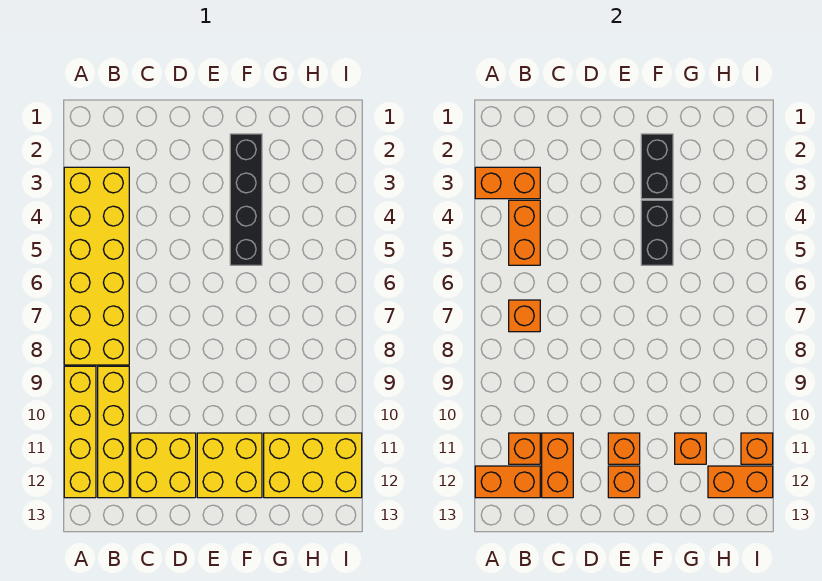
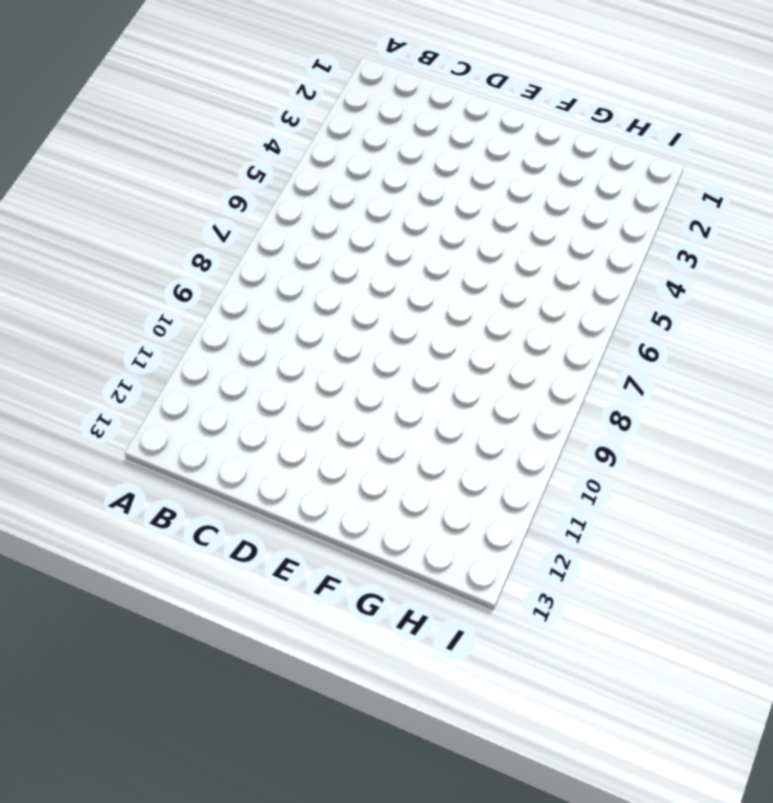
none -> yellow 2x6 brick [64,167,129,365]
none -> yellow 1x4 brick [64,366,96,498]
none -> yellow 1x4 brick [98,366,129,498]

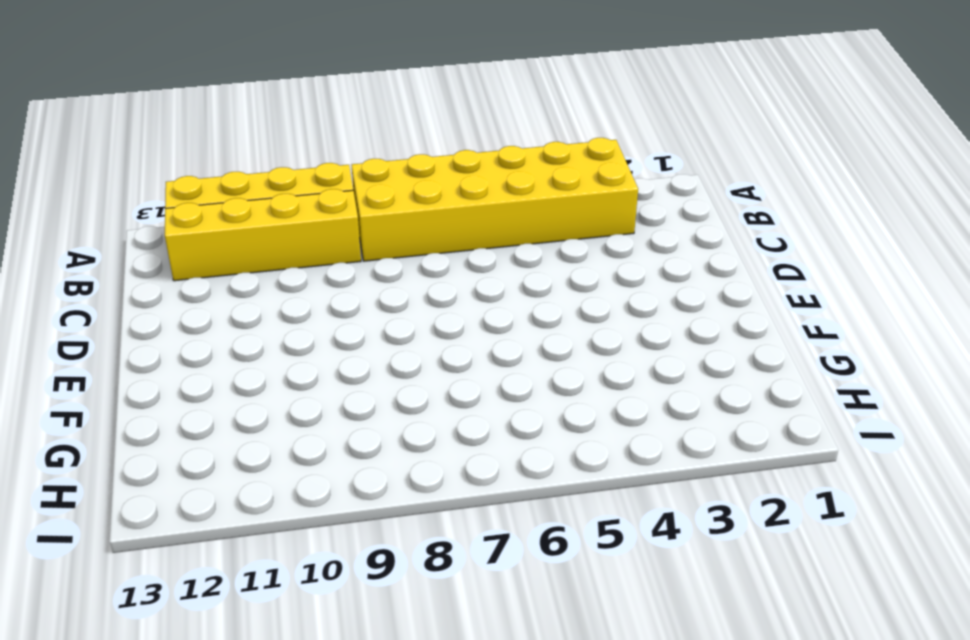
none -> yellow 2x2 brick [131,433,196,498]
none -> yellow 2x2 brick [197,433,262,498]
none -> black 1x4 brick [230,134,262,265]

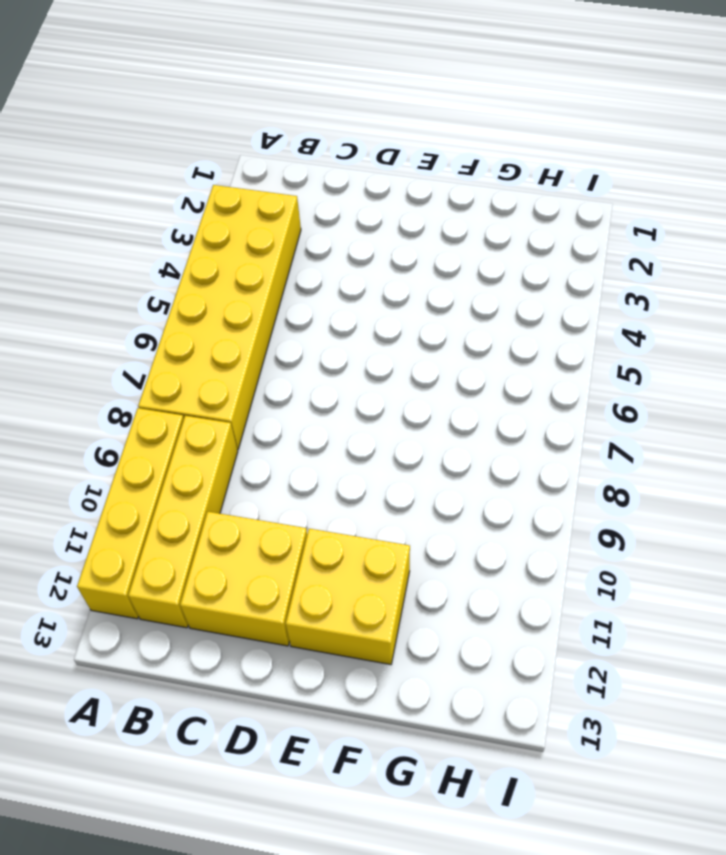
none -> black 1x4 brick [230,134,262,265]
none -> yellow 2x3 brick [264,433,362,498]
none -> orange 1x2 brick [475,167,540,199]

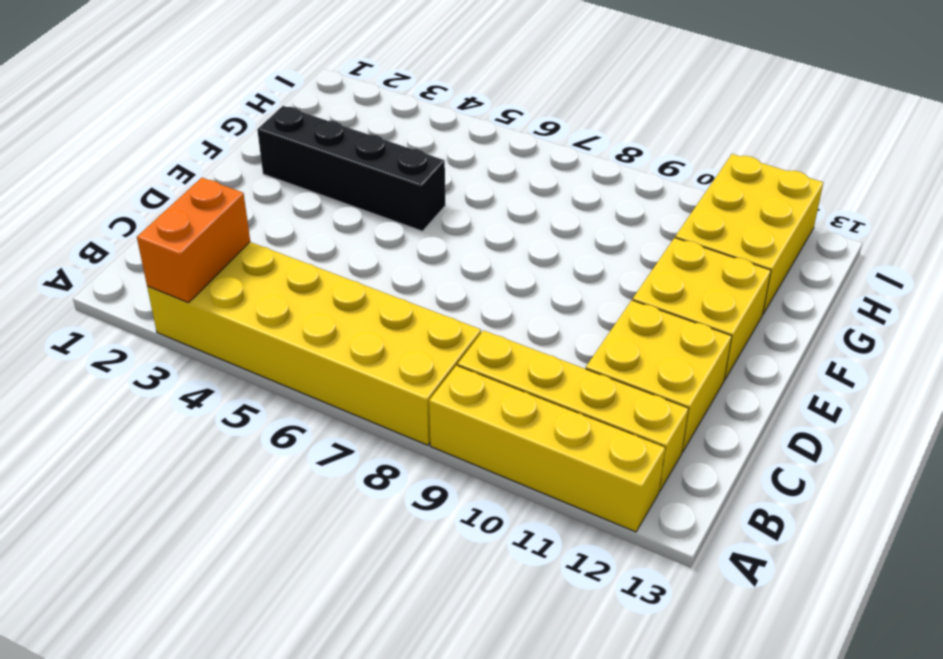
none -> orange 1x2 brick [475,466,540,498]
none -> orange 1x2 brick [509,200,540,265]
none -> orange 1x1 brick [509,300,540,332]

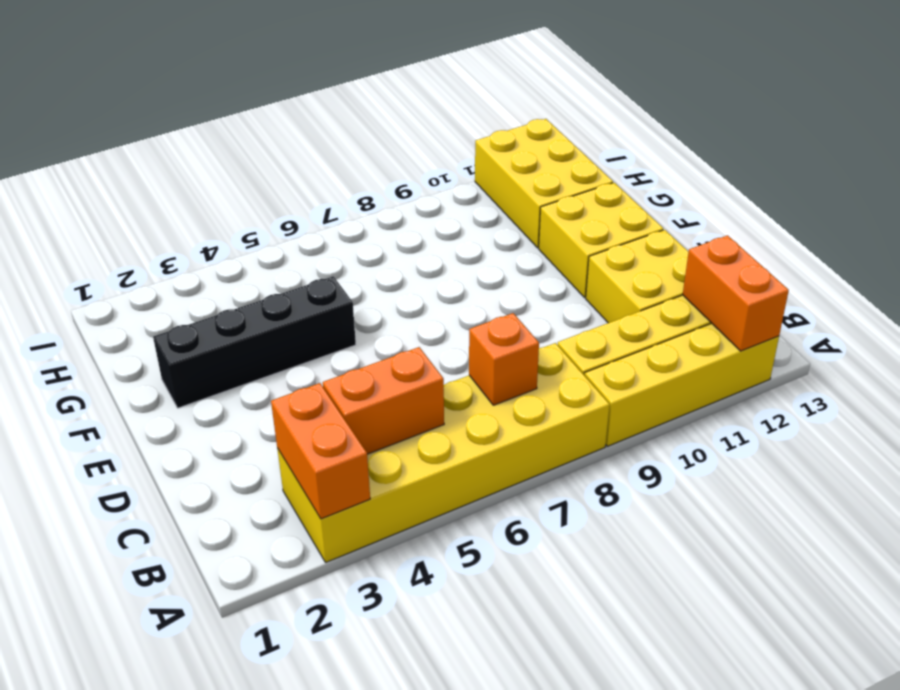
none -> orange 1x1 brick [509,433,540,464]
none -> orange 1x2 brick [542,433,573,498]
none -> orange 1x1 brick [608,433,640,464]

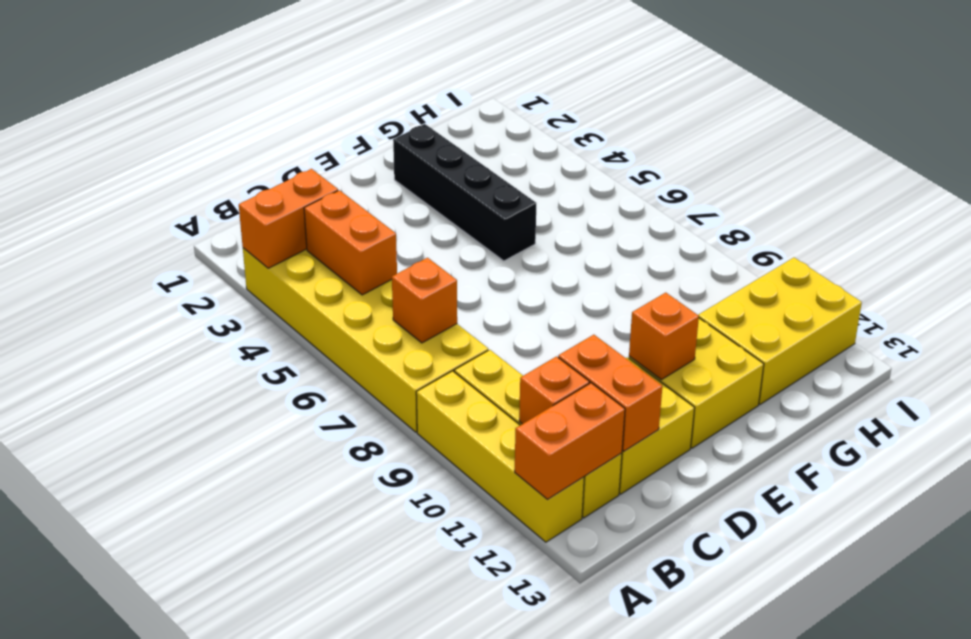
none -> orange 1x1 brick [608,466,640,498]
none -> black 1x2 brick [641,134,673,199]
none -> black 1x2 brick [641,200,673,265]

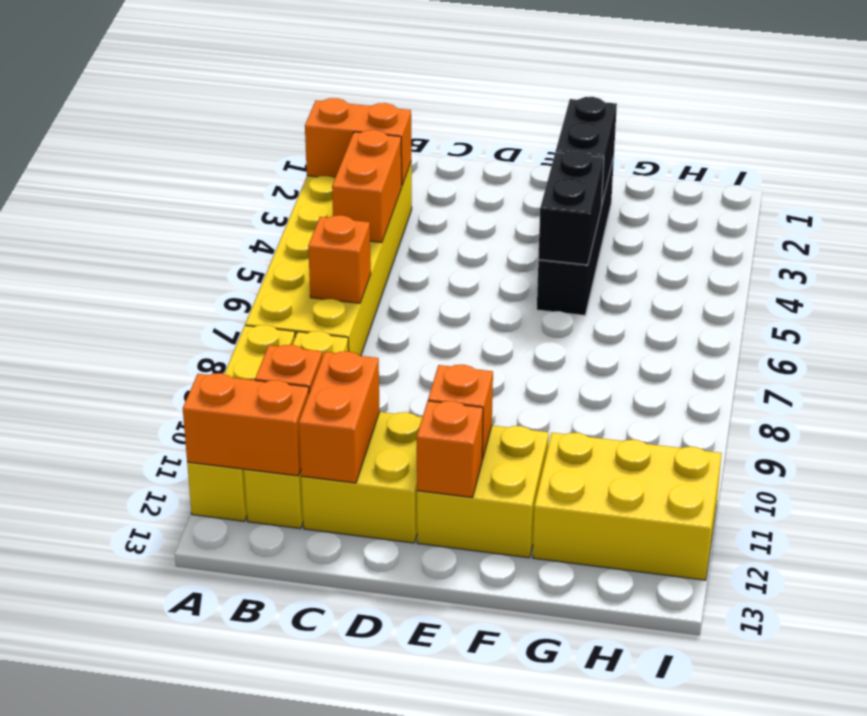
none -> orange 1x1 brick [675,433,706,464]
none -> orange 1x2 brick [708,466,773,498]
none -> orange 1x1 brick [741,433,773,464]

